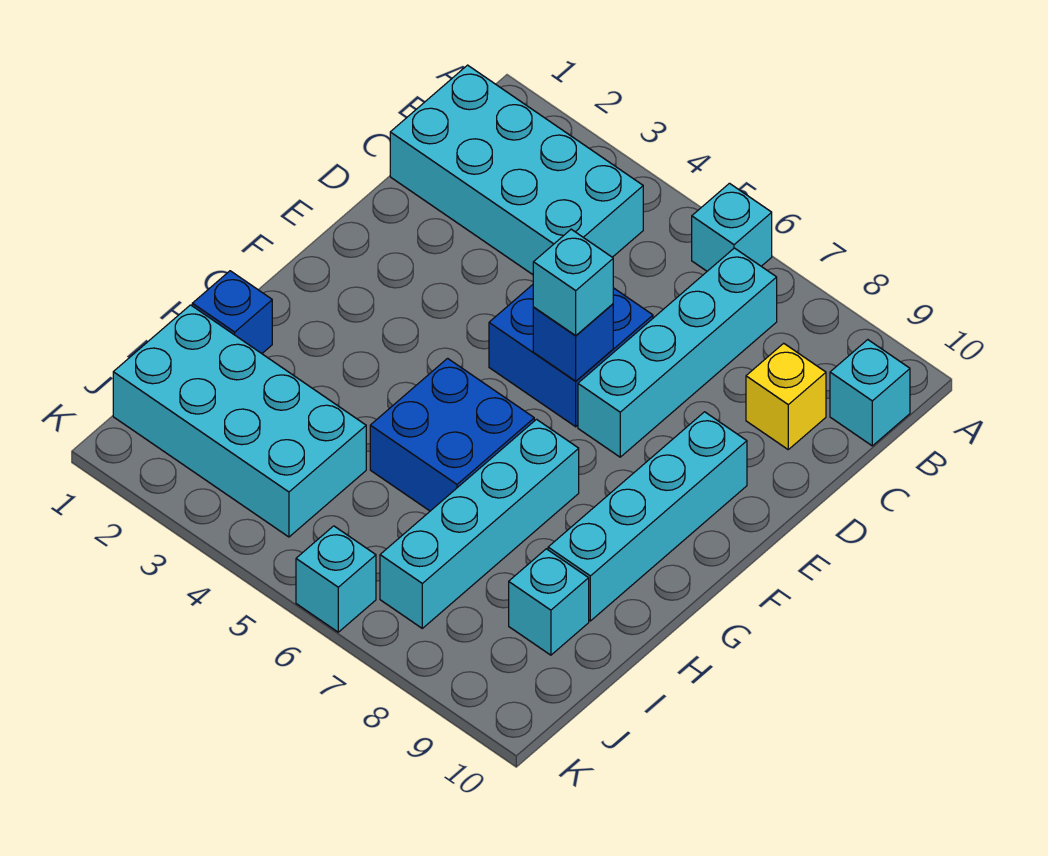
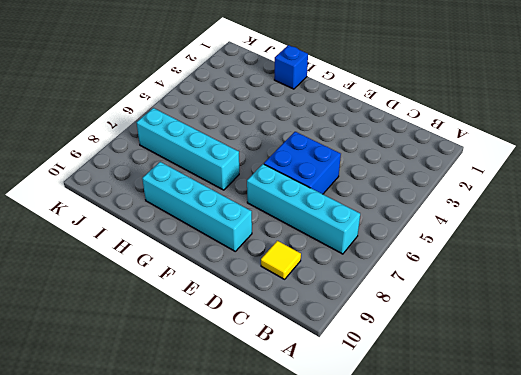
yellow 1x1 tile [261,241,301,279] -> yellow 1x1 brick [746,343,826,449]
none -> cyan 1x1 brick [692,183,772,271]
none -> cyan 2x4 brick [390,65,643,275]
none -> cyan 1x1 brick [830,340,910,446]

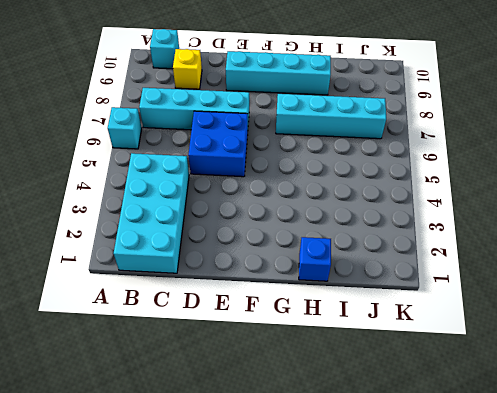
none -> blue 2x2 brick [370,358,534,511]
none -> cyan 2x4 brick [113,305,366,537]
none -> cyan 1x1 brick [509,549,589,655]

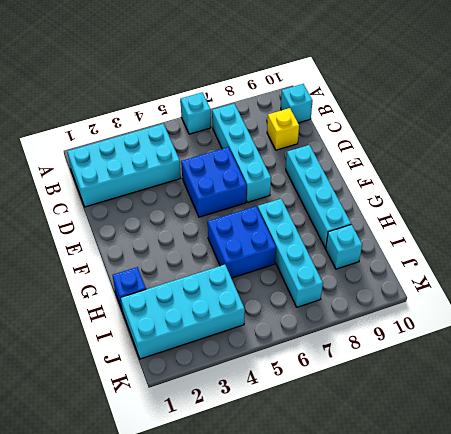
none -> cyan 1x1 brick [296,526,376,632]
none -> blue 1x1 brick [533,304,613,381]
none -> cyan 1x1 brick [533,229,613,336]

